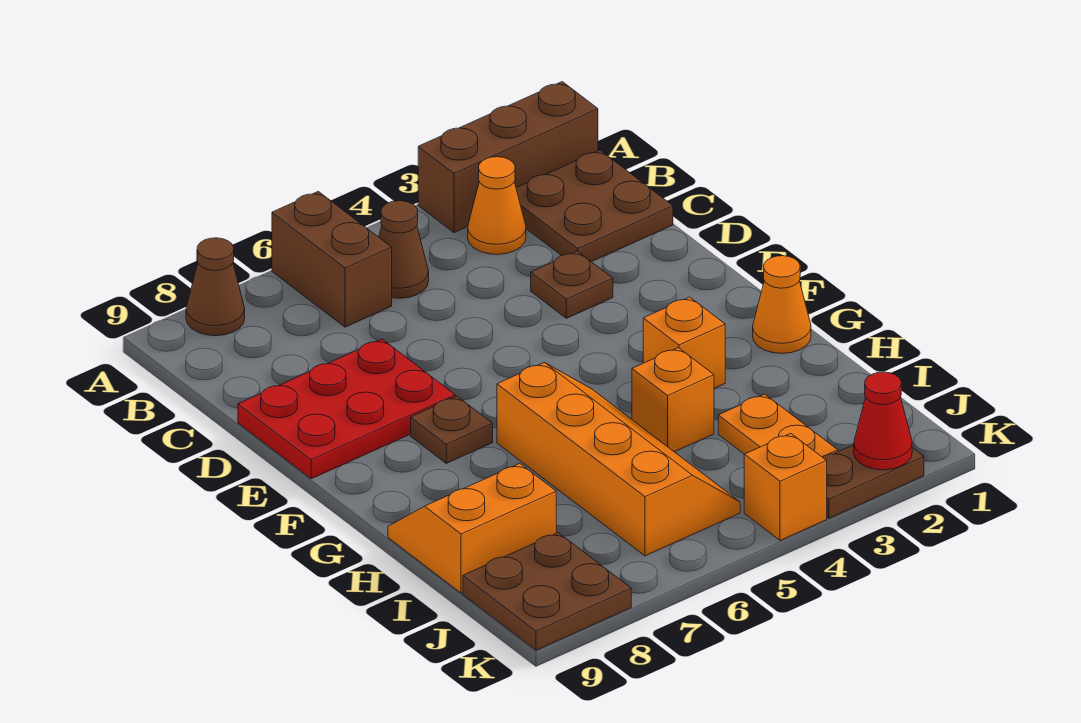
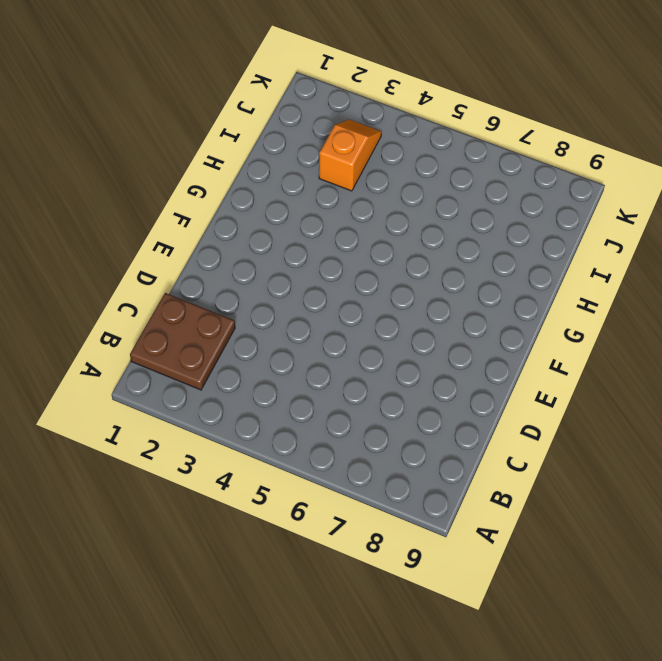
orange 1x2 slope [319,120,381,191] -> orange 1x2 plate [718,394,838,457]
none -> brown 1x3 brick [418,82,598,233]
none -> brown 1x2 brick [272,191,392,327]
none -> brown 1x1 cone [186,238,245,336]

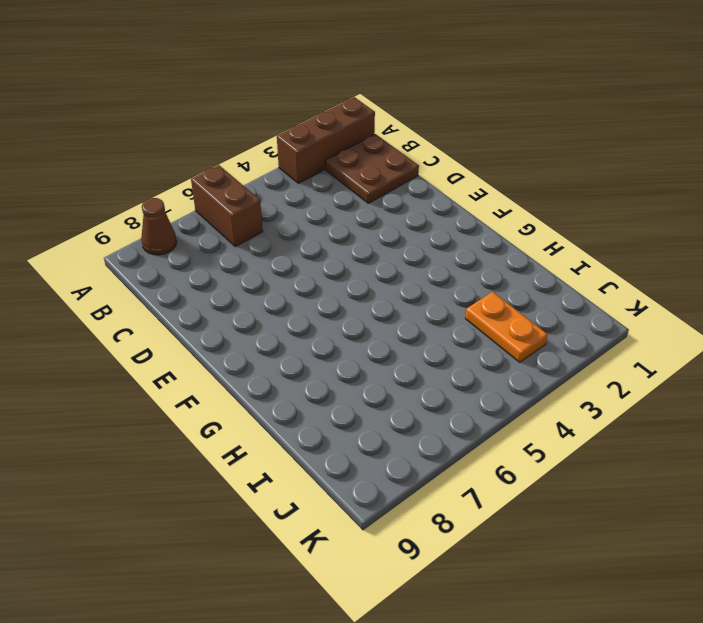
none -> orange 1x1 cone [468,157,526,254]
none -> brown 1x1 cone [379,201,429,298]
none -> brown 1x1 plate [531,251,613,318]

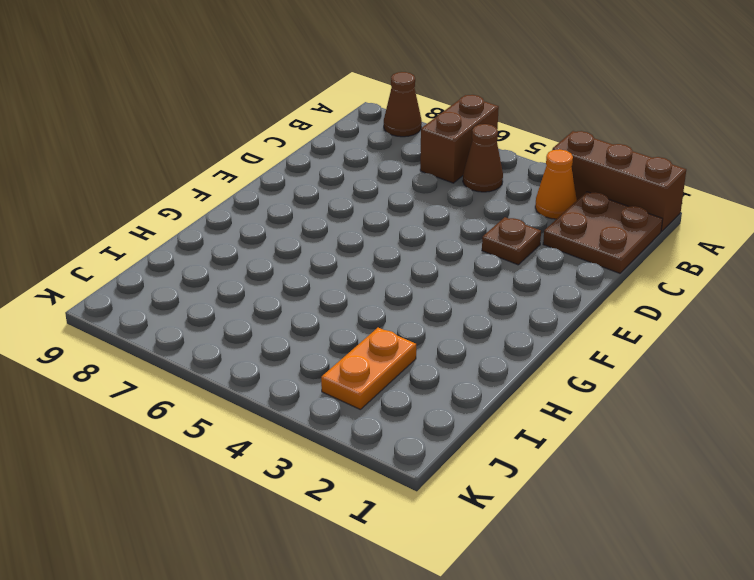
none -> red 2x3 plate [238,339,455,479]
none -> brown 1x1 plate [411,396,493,463]
none -> orange 1x1 cone [753,256,811,353]

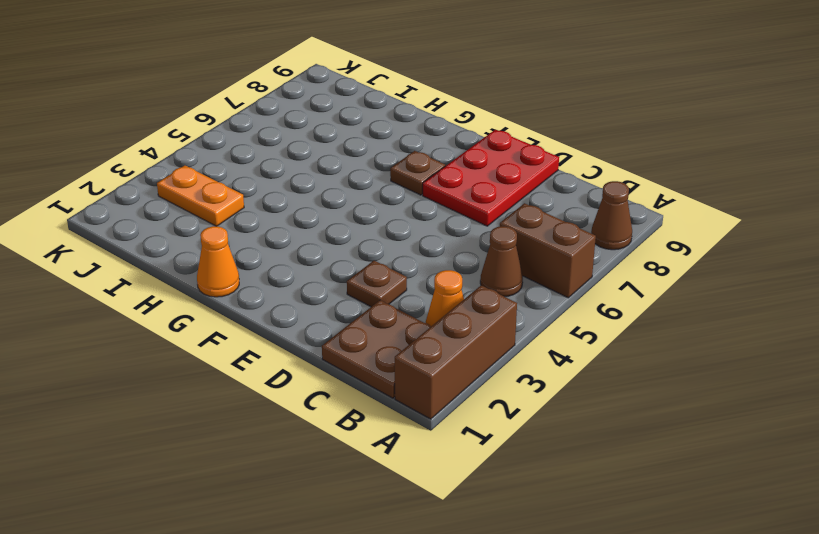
none -> orange 1x1 brick [643,297,725,388]
none -> orange 2x4 slope [497,362,740,556]
none -> orange 1x1 brick [632,348,714,452]

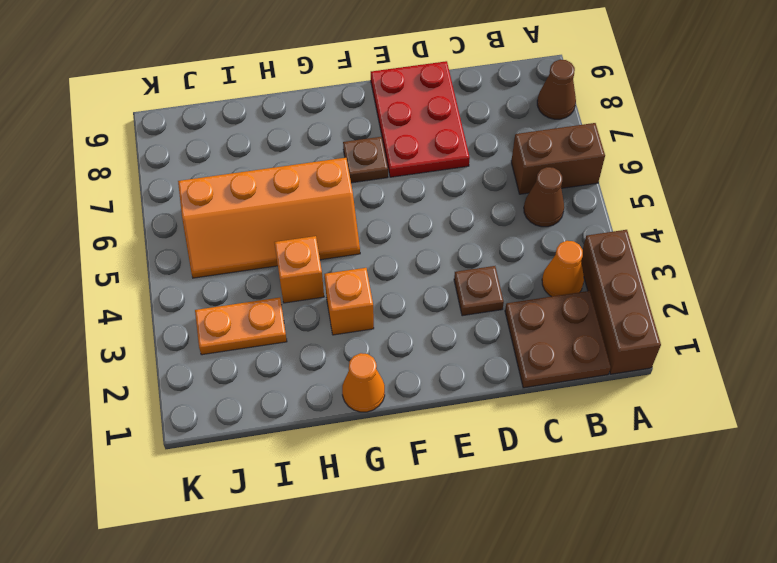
none -> orange 2x2 slope [388,463,556,593]
none -> brown 2x2 plate [463,533,631,650]
none -> brown 1x2 plate [822,445,924,518]

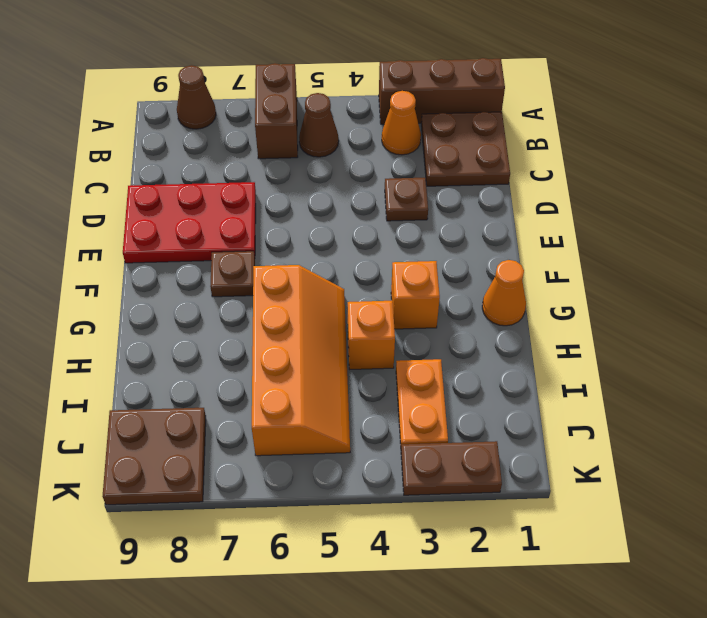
none -> orange 2x2 slope [388,463,556,593]
none -> orange 1x1 brick [744,433,827,540]
none -> red 1x1 cone [854,372,912,470]

